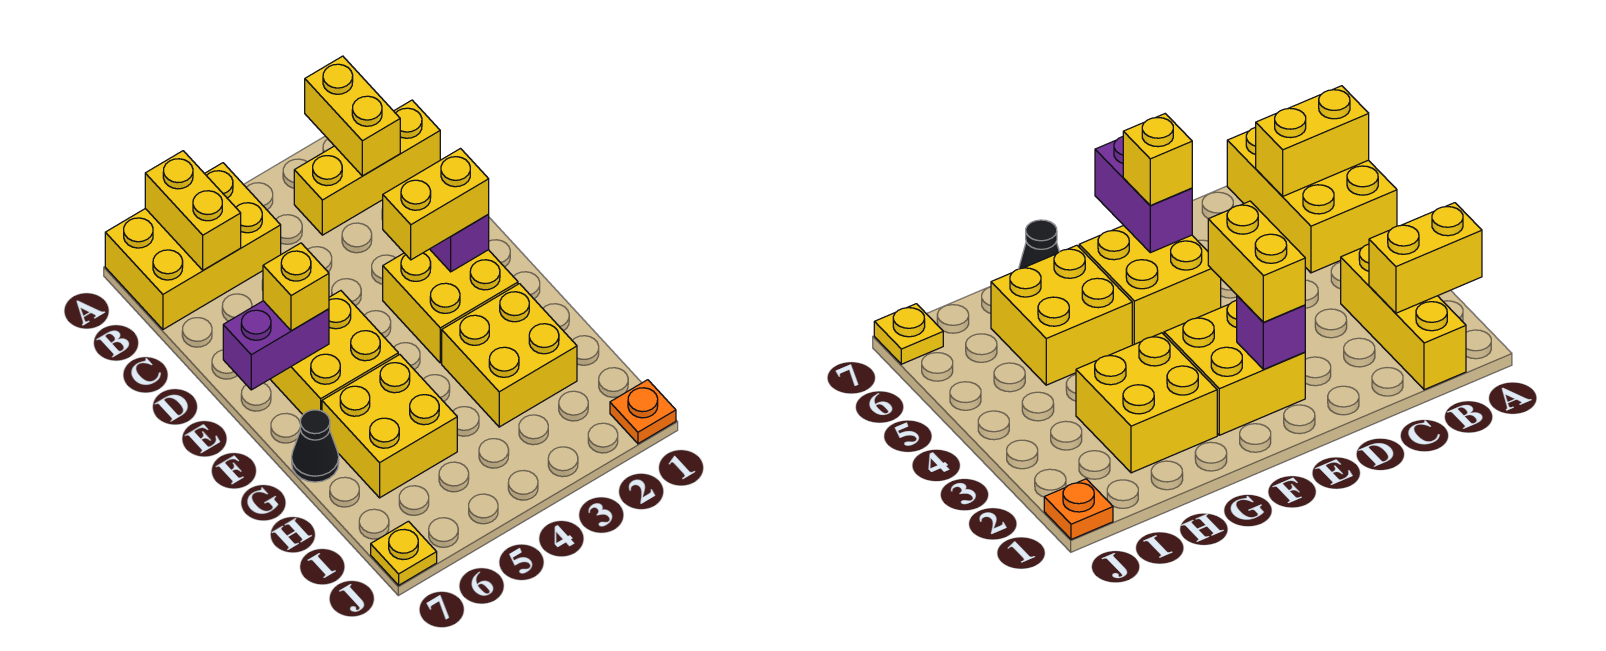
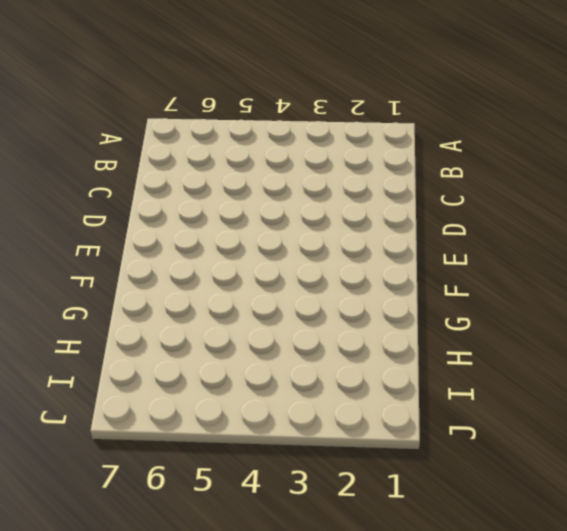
none -> yellow 2x3 brick [105,163,281,329]
none -> yellow 1x3 brick [294,100,440,235]
none -> yellow 2x2 brick [383,249,518,363]

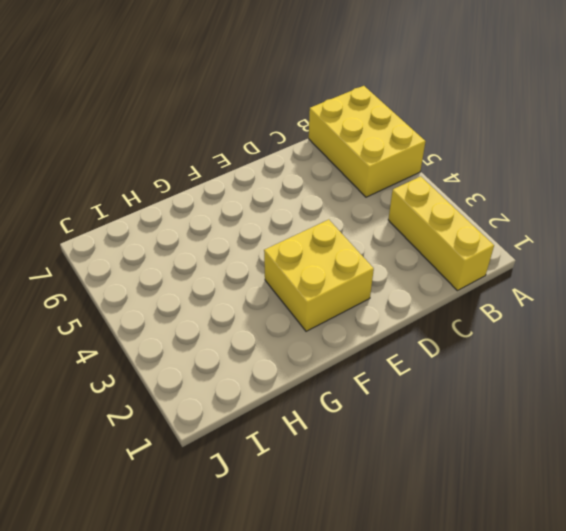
none -> yellow 2x2 brick [270,291,398,414]
none -> yellow 2x2 brick [442,284,577,427]
none -> yellow 2x2 brick [322,355,457,498]

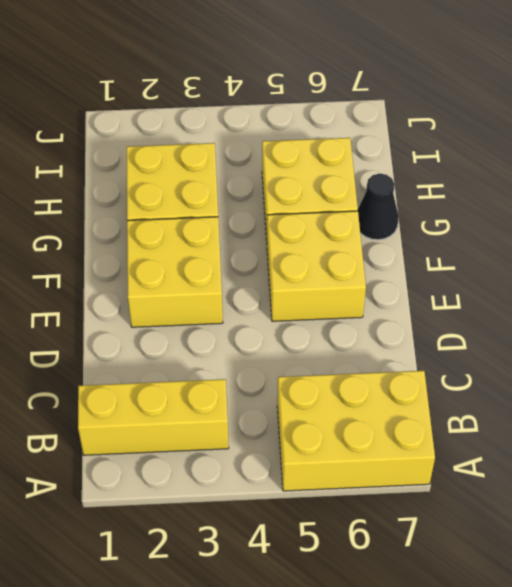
none -> orange 1x1 plate [610,380,676,444]
none -> yellow 1x1 plate [371,521,437,585]
none -> yellow 1x2 brick [305,56,400,176]

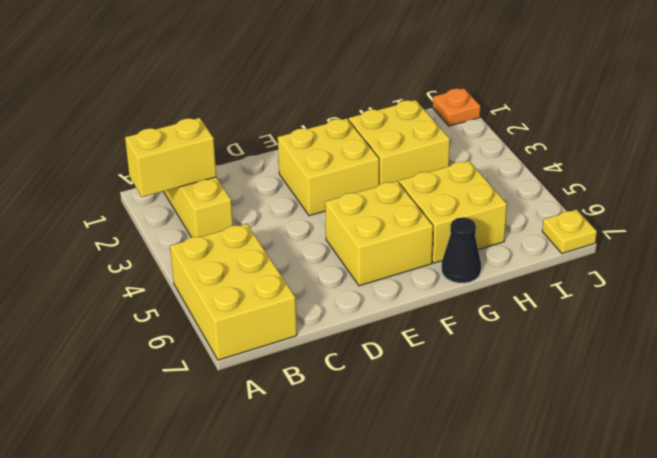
none -> yellow 1x2 brick [145,151,241,270]
none -> purple 1x1 brick [430,215,489,272]
none -> purple 1x2 brick [223,301,329,390]

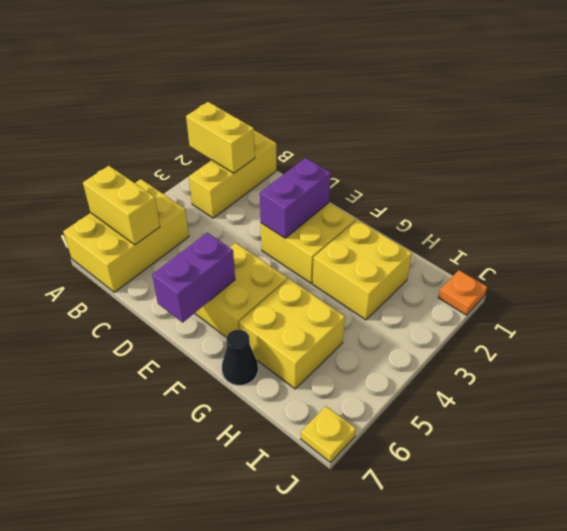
purple 1x2 brick [260,158,331,238] -> purple 1x1 brick [430,215,489,272]
none -> yellow 1x2 brick [383,149,489,260]
none -> yellow 1x1 brick [263,243,329,331]

